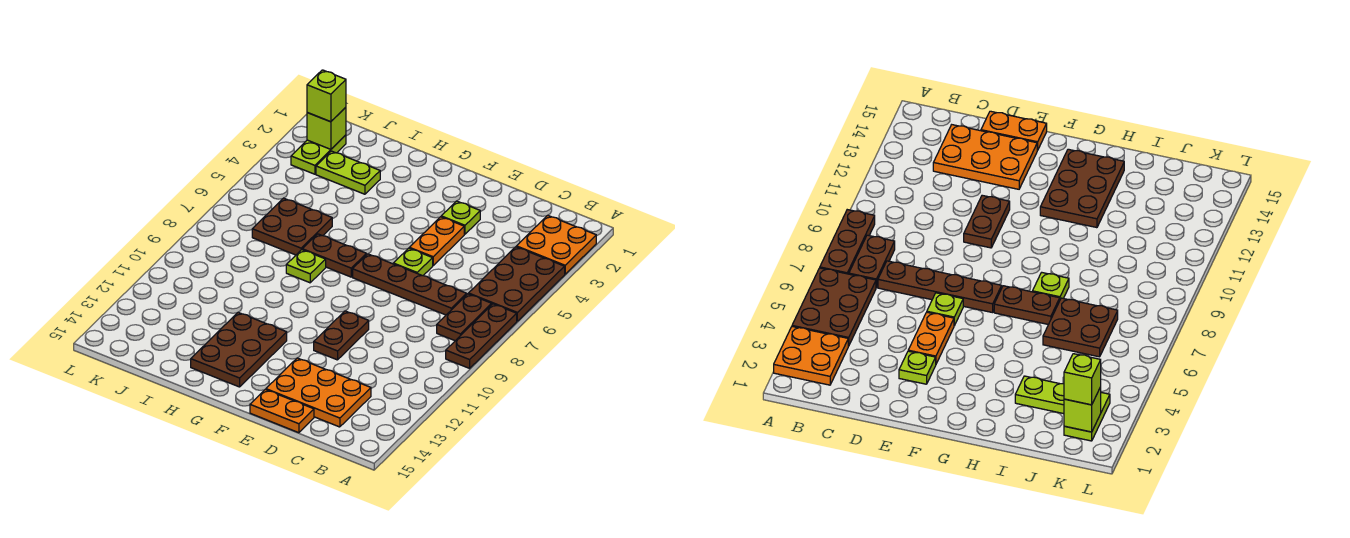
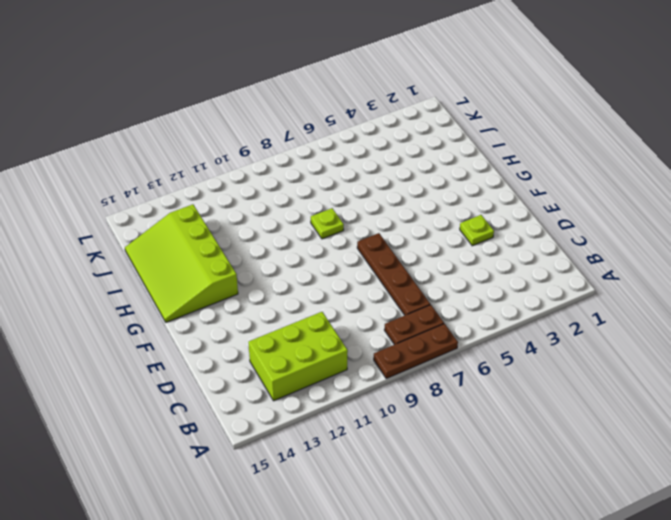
lime 2x3 brick [248,312,348,401] -> orange 2x3 plate [266,358,371,427]
lime 3x4 slope [125,204,238,322] -> brown 2x3 plate [191,313,287,387]
none -> orange 2x2 plate [516,215,596,274]
none -> brown 2x3 plate [469,247,565,321]
none -> orange 1x2 plate [250,389,314,433]

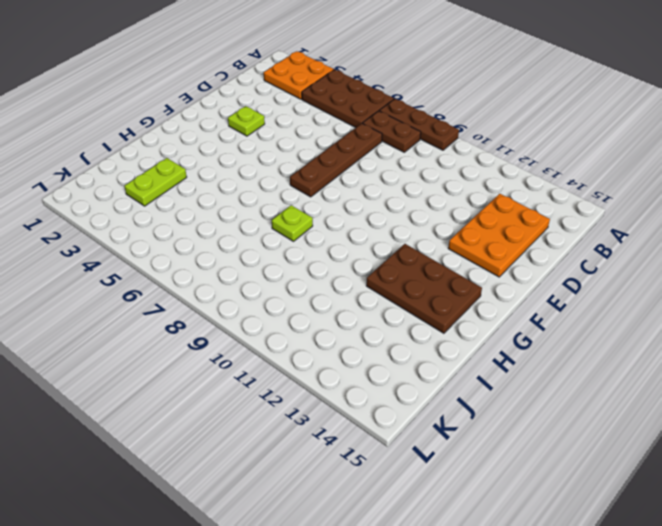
none -> orange 1x2 plate [250,389,314,433]
none -> orange 1x2 plate [410,217,464,265]
none -> lime 1x1 plate [393,248,433,276]

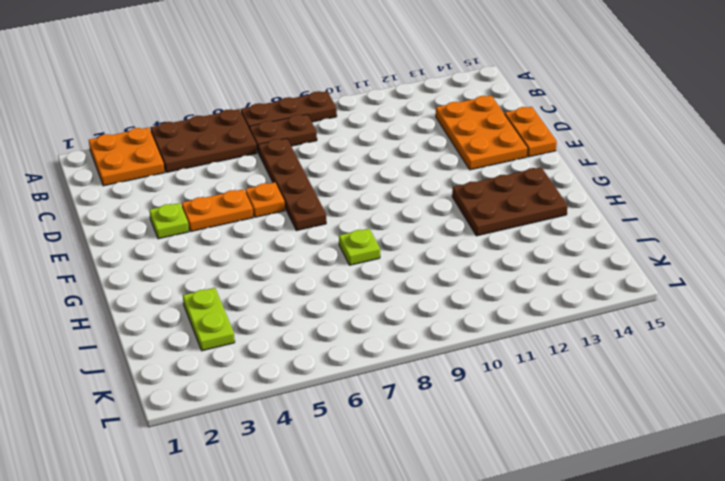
orange 1x1 plate [245,182,285,217] -> lime 1x1 plate [393,248,433,276]
none -> brown 1x2 plate [314,311,369,360]
none -> brown 1x2 plate [302,234,366,277]
none -> brown 2x2 plate [252,198,332,255]

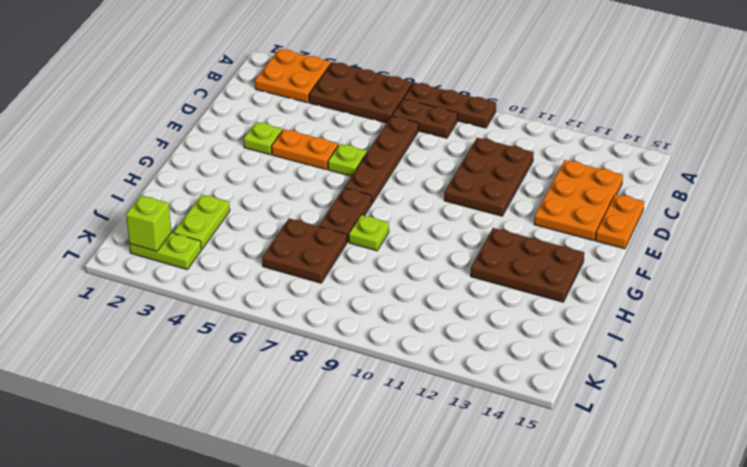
brown 2x3 plate [444,138,534,216] -> brown 1x2 plate [314,311,369,360]
none -> lime 1x1 brick [307,70,346,122]

